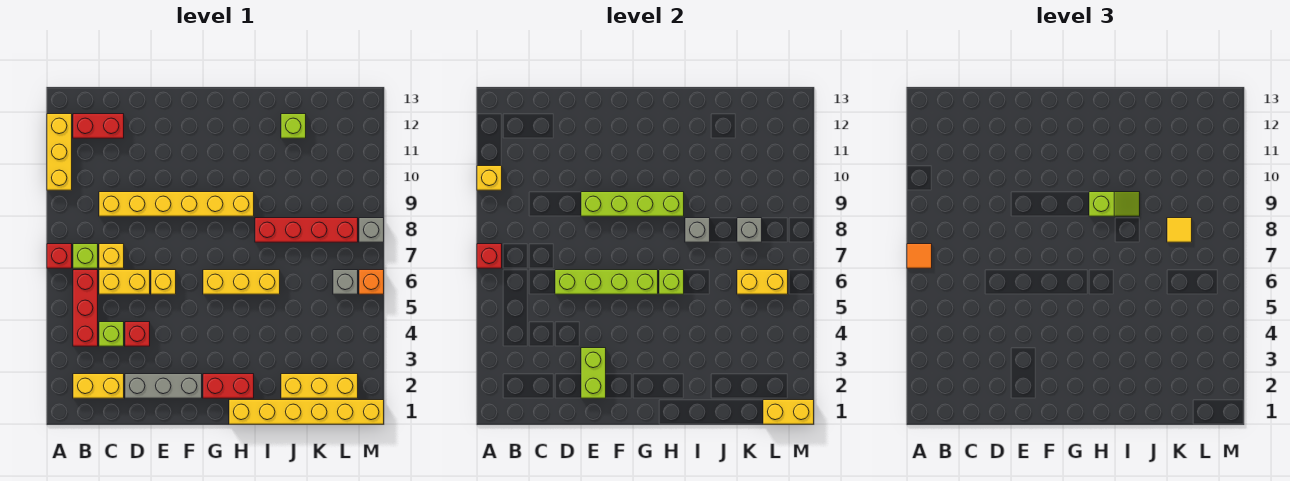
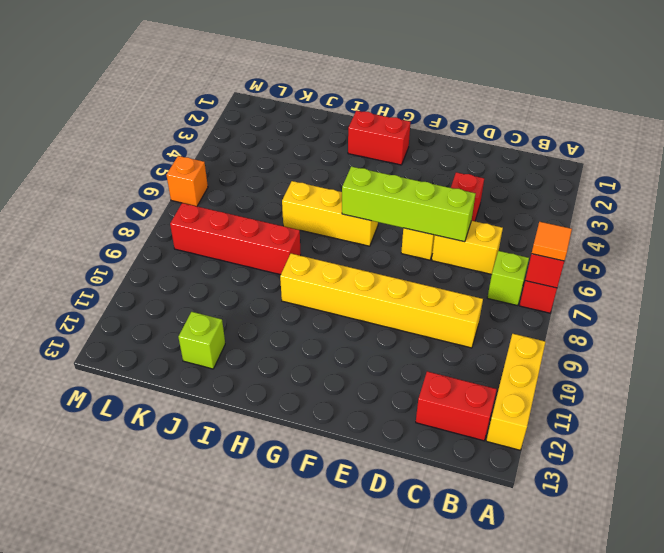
none -> yellow 1x2 brick [73,374,124,398]
none -> red 1x3 brick [73,270,98,346]
none -> lime 1x1 brick [99,322,124,346]
none -> yellow 1x1 brick [99,244,124,268]

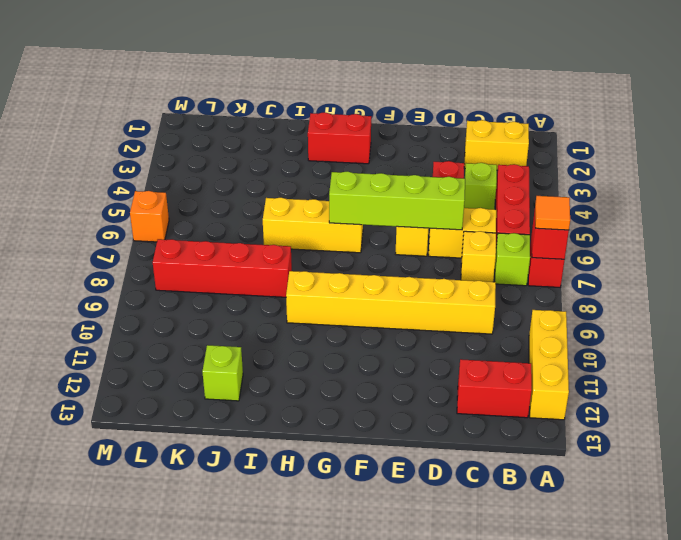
none -> grey 1x3 brick [125,374,202,398]
none -> yellow 1x6 brick [229,400,384,424]
none -> yellow 1x3 brick [281,374,358,398]
none -> grey 1x1 brick [333,270,358,294]

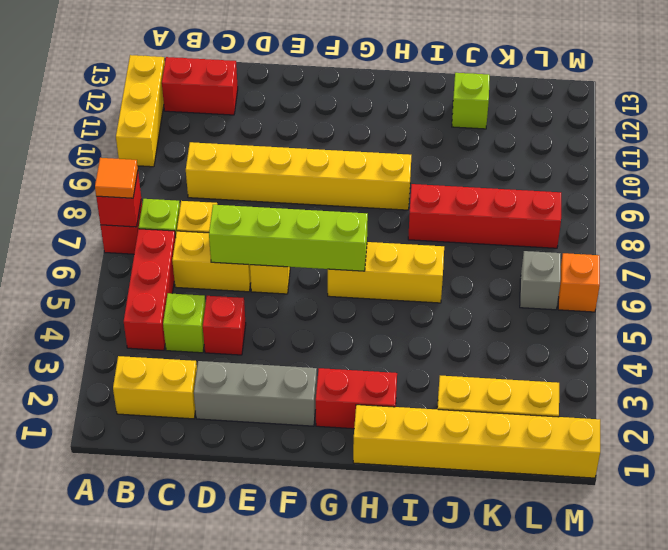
none -> grey 1x1 brick [359,218,384,242]
none -> yellow 1x1 brick [477,166,502,190]
none -> lime 1x2 brick [581,348,606,398]
none -> lime 1x4 brick [581,192,684,216]

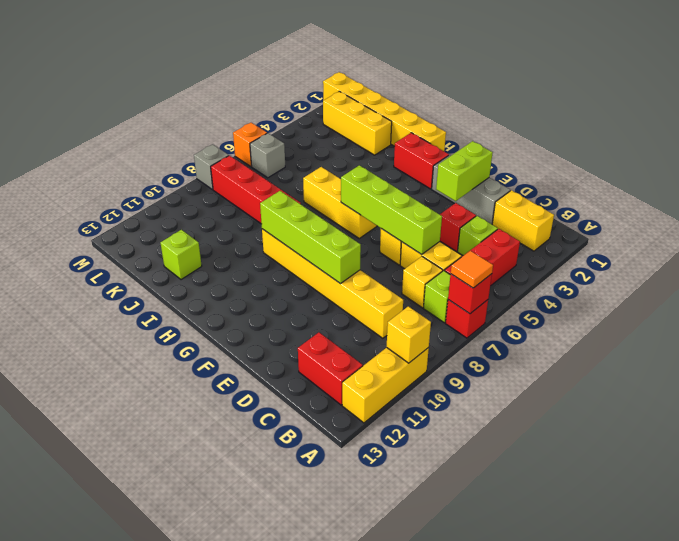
none -> lime 1x1 brick [659,270,684,294]
none -> grey 1x1 brick [685,218,710,242]
none -> yellow 1x2 brick [737,270,788,294]
none -> grey 1x1 brick [737,218,762,242]

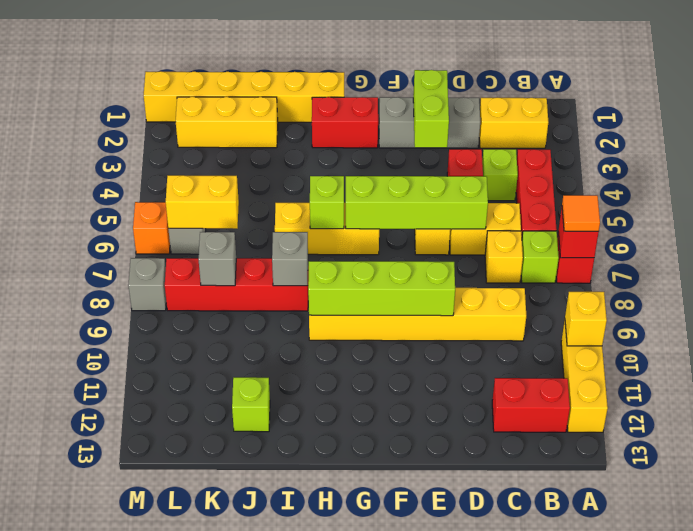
none -> yellow 1x2 brick [763,400,814,424]
none -> lime 1x2 slope [1089,192,1140,216]
none -> yellow 1x1 tile [1167,218,1192,242]

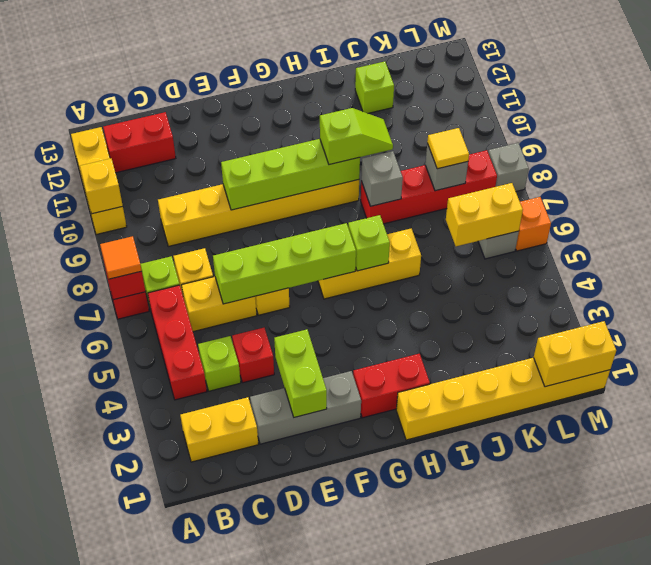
none -> yellow 1x3 brick [281,374,358,398]

